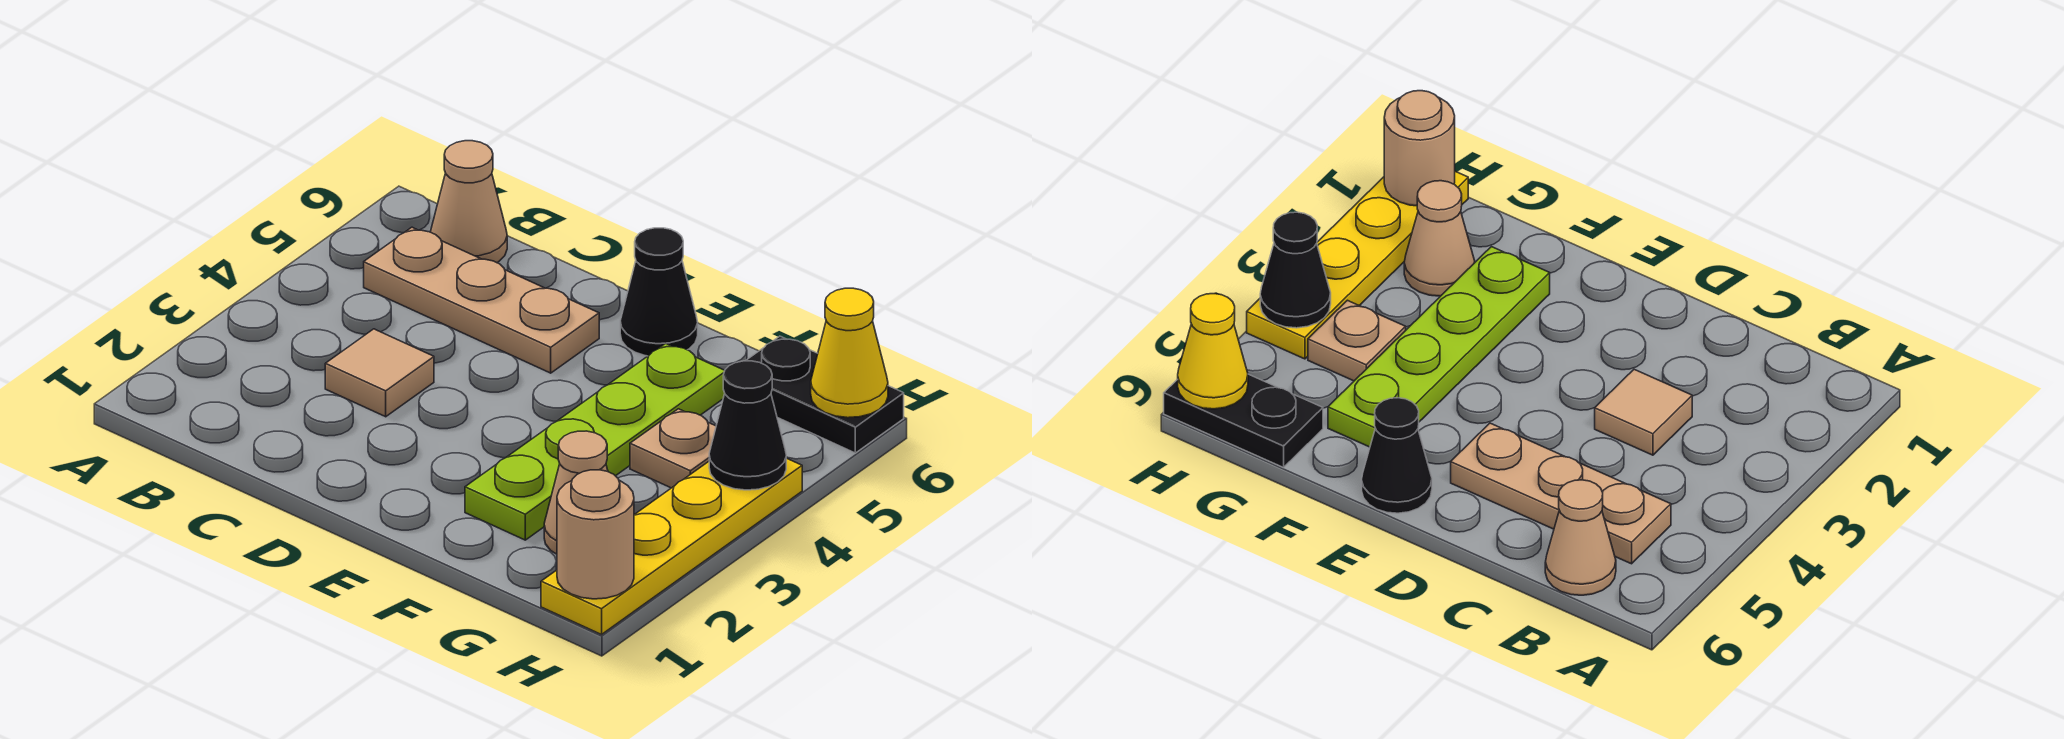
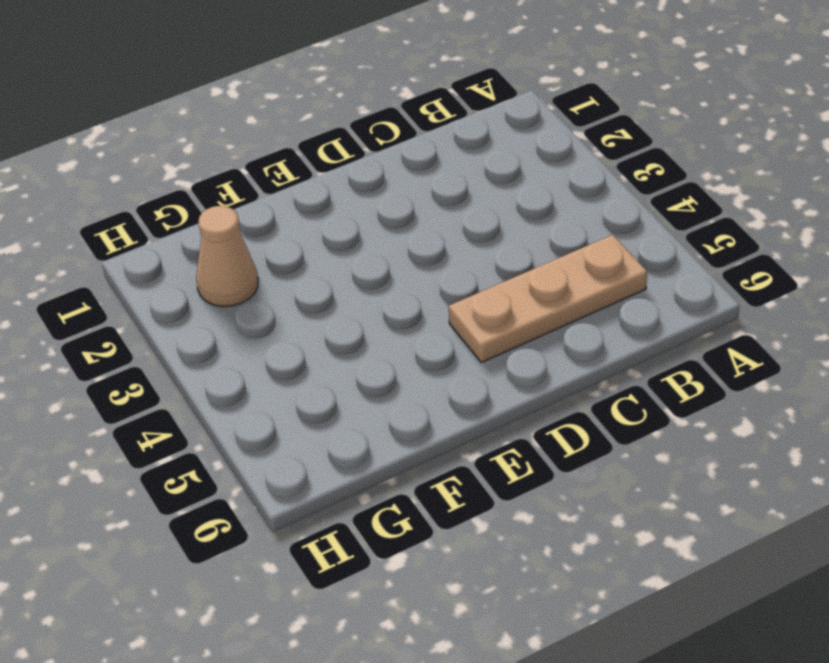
none -> tan 1x1 cone [431,141,507,263]
none -> tan 1x1 tile [325,329,434,417]
none -> black 1x1 cone [620,228,698,356]

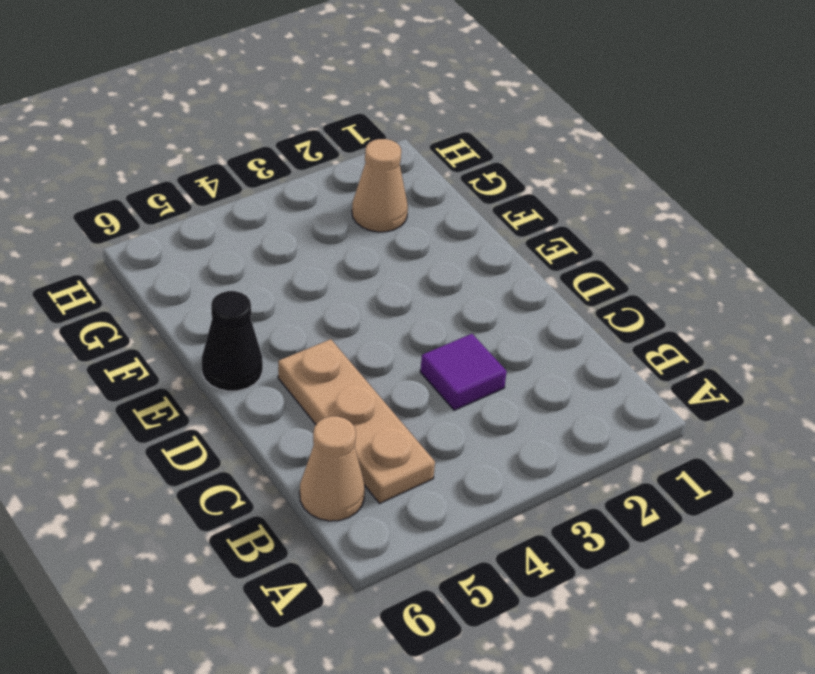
purple 1x1 tile [420,334,507,410] -> tan 1x1 tile [325,329,434,417]
none -> lime 1x4 plate [465,343,725,540]
none -> tan 1x1 plate [630,409,716,488]
none -> black 1x2 plate [746,336,904,453]

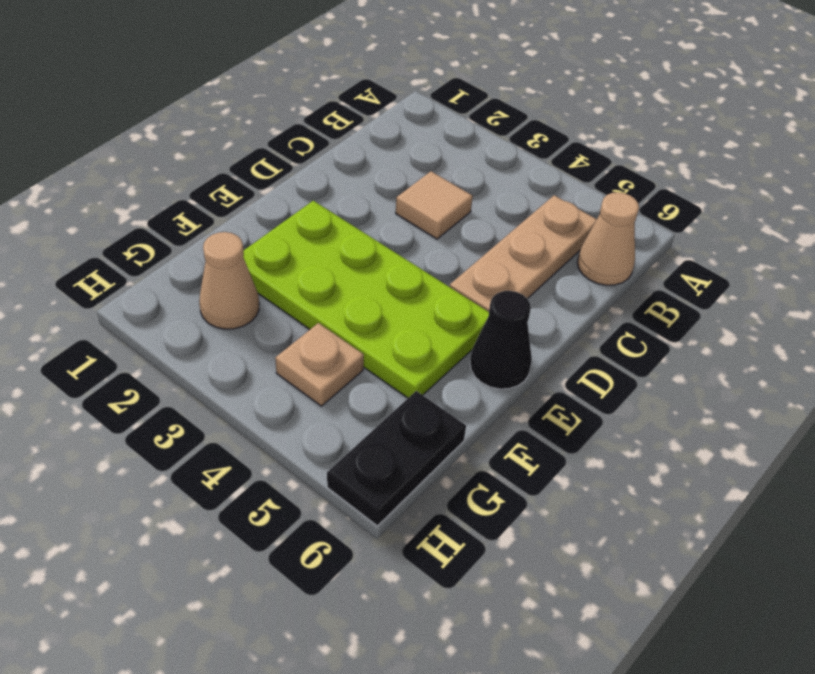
lime 2x4 plate [243,201,489,398] -> lime 1x4 plate [465,343,725,540]
none -> yellow 1x4 plate [541,458,802,635]
none -> tan 1x1 round brick [557,470,634,599]
none -> black 1x1 cone [709,361,786,490]

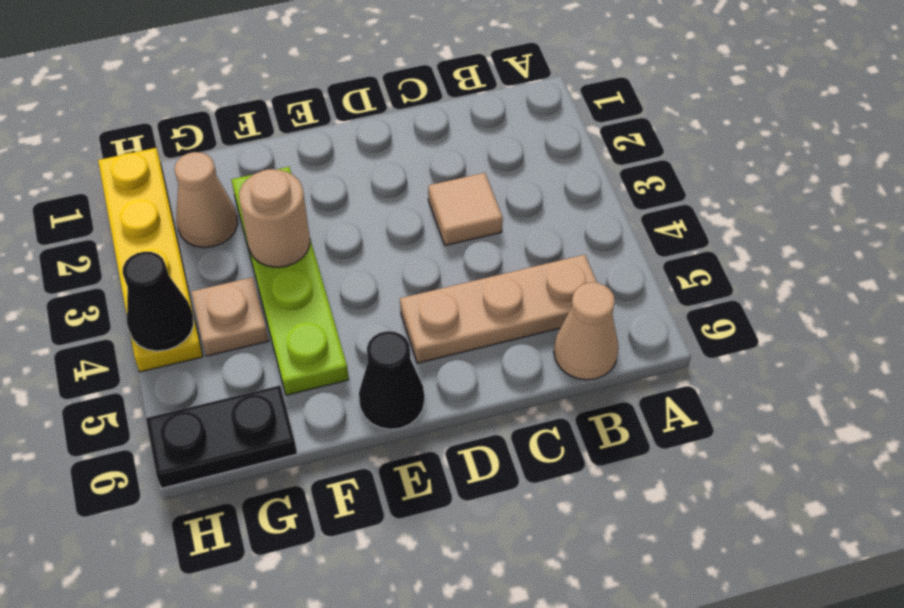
tan 1x1 round brick [239,169,310,267] -> tan 1x1 round brick moved to [557,470,634,599]
none -> yellow 1x1 cone [811,288,888,418]

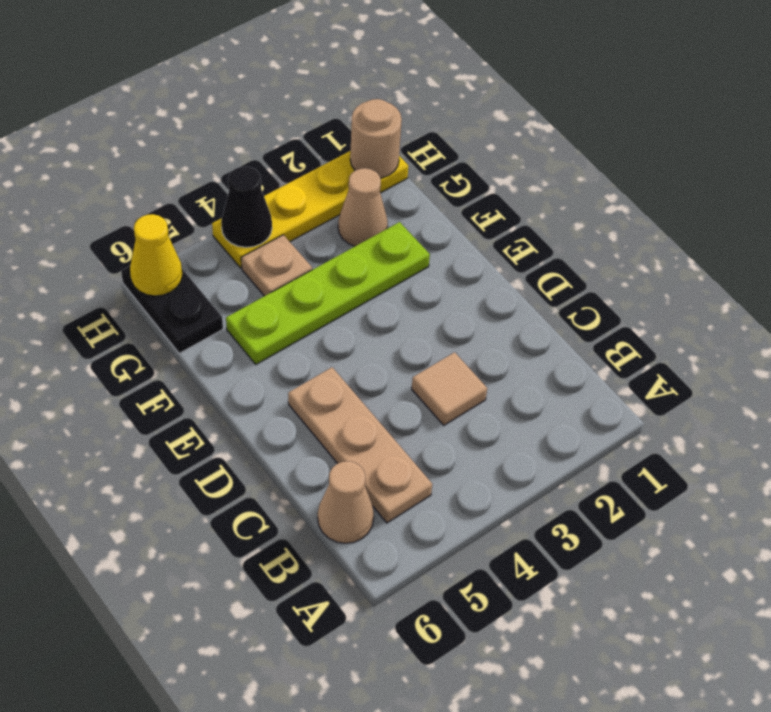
none -> black 1x1 cone [620,228,698,356]

